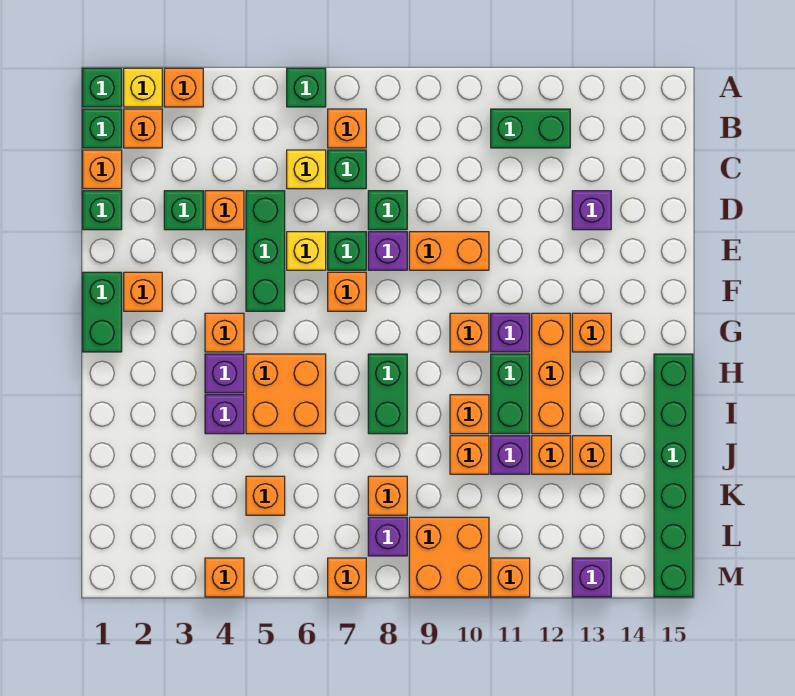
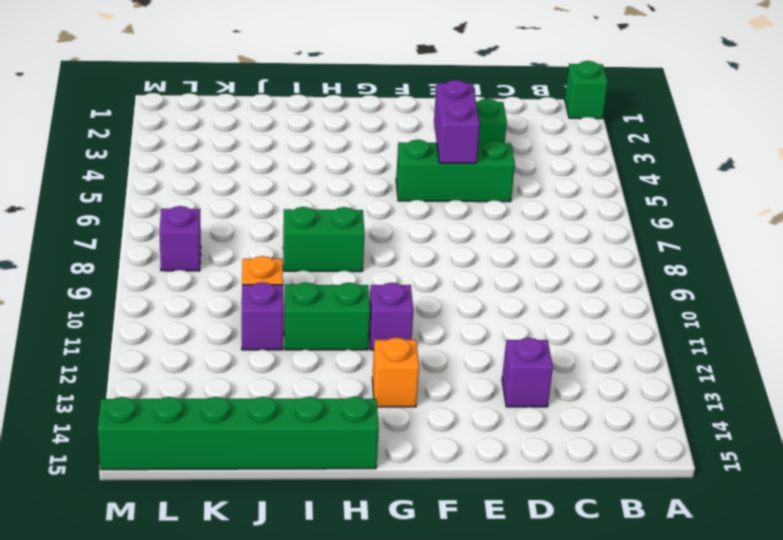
purple 1x2 brick [434,80,480,163] -> none
none -> yellow 1x1 brick [124,68,162,107]
none -> orange 1x1 brick [164,68,203,107]
none -> green 1x1 brick [287,68,326,107]
none -> green 1x1 brick [83,109,122,148]

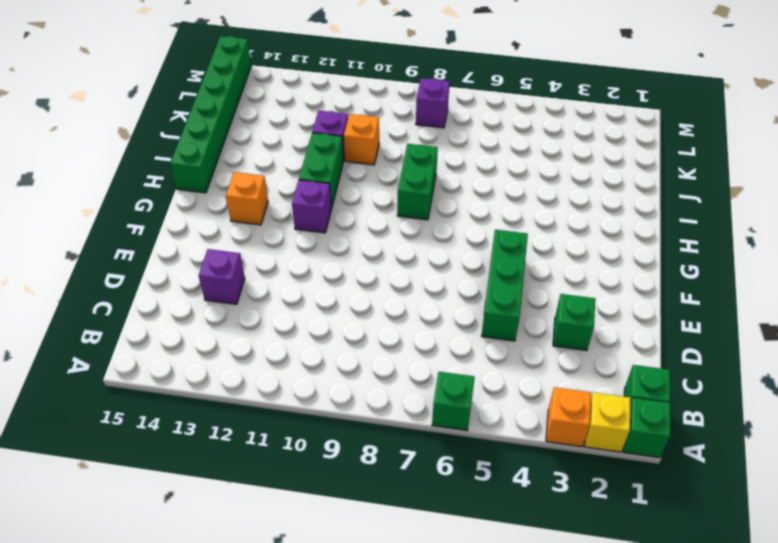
none -> orange 1x1 brick [124,109,162,148]
none -> orange 1x1 brick [328,109,366,148]
none -> green 1x2 brick [491,109,570,148]
none -> orange 1x1 brick [83,150,122,189]

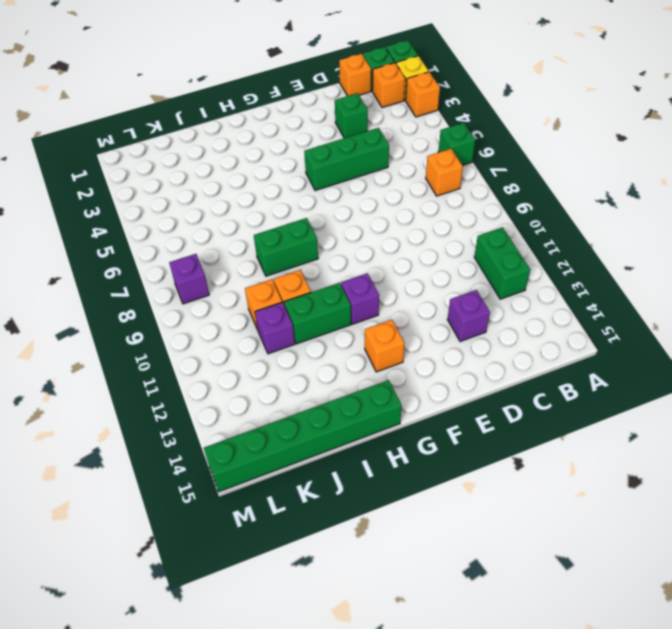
none -> yellow 1x1 brick [287,150,326,189]
none -> green 1x1 brick [328,150,366,189]
none -> green 1x1 brick [83,191,122,230]
none -> orange 1x1 brick [205,191,244,230]

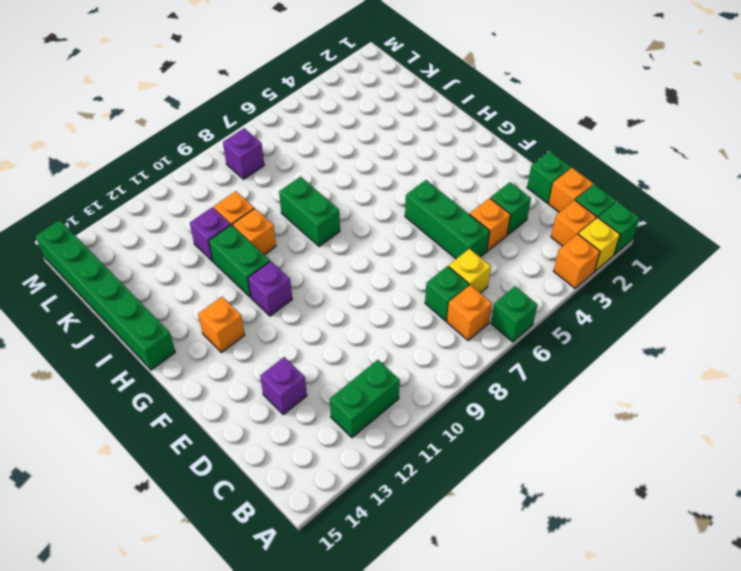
none -> green 1x1 brick [368,191,407,230]
none -> yellow 1x1 brick [287,232,326,270]
none -> green 1x1 brick [328,232,366,270]
none -> purple 1x1 brick [368,232,407,270]

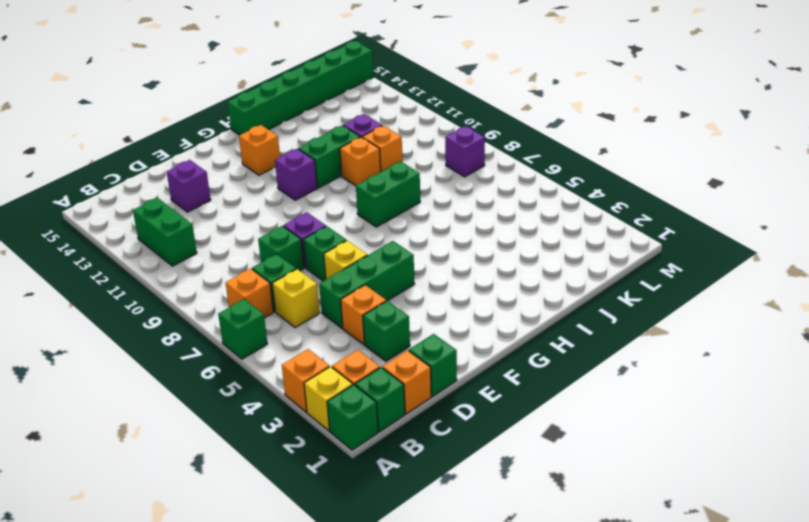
none -> orange 1x2 brick [409,232,489,270]
none -> green 1x2 brick [83,272,122,352]
none -> orange 1x1 brick [124,272,162,311]
none -> orange 1x1 brick [328,272,366,311]

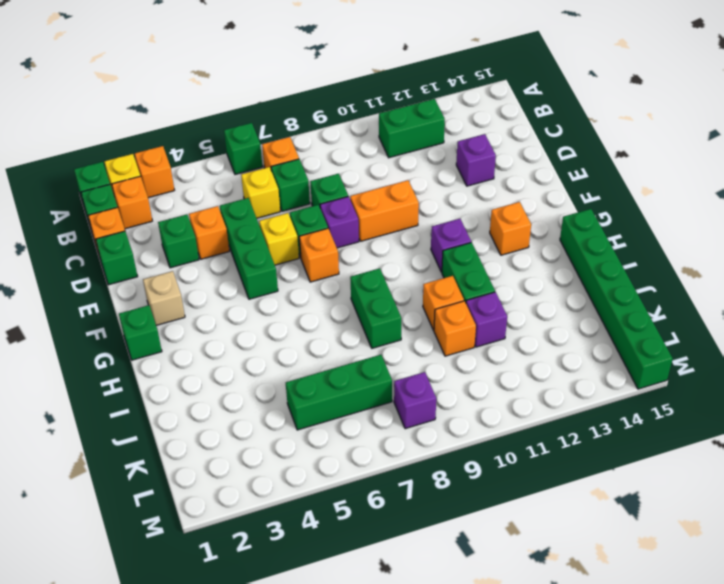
tan 1x1 brick [143,271,185,325] -> orange 1x1 brick [124,272,162,311]
green 1x1 brick [119,305,162,360] -> green 1x2 brick [83,272,122,352]
green 1x3 brick [286,355,392,430] -> orange 1x1 brick [246,476,285,515]
none -> orange 1x1 brick [205,313,244,352]
none -> orange 1x1 brick [450,313,489,352]
none -> orange 1x3 brick [532,313,570,434]
none -> purple 1x1 brick [205,354,244,393]

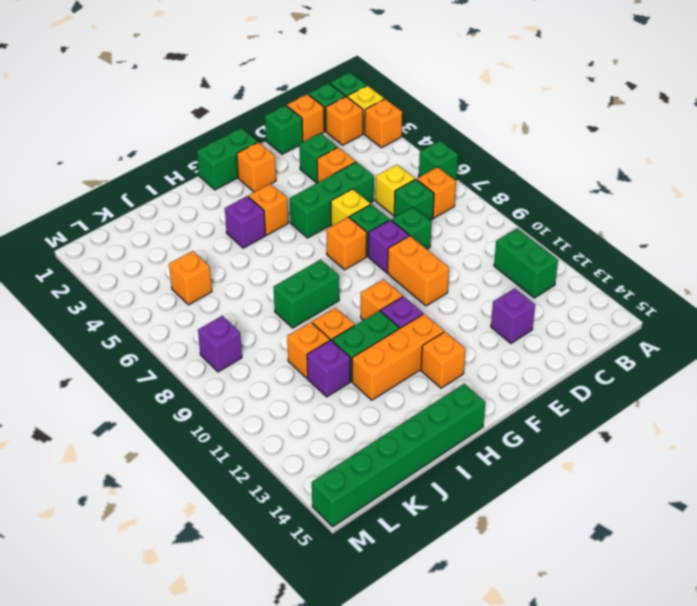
none -> orange 2x2 brick [246,354,326,434]
none -> purple 1x1 brick [205,395,244,434]
none -> orange 1x1 brick [532,436,570,474]
none -> orange 1x1 brick [572,436,611,474]

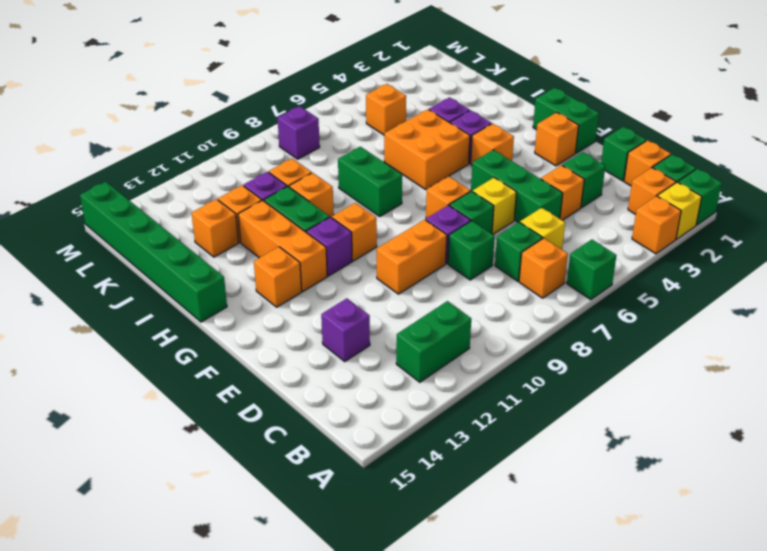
none -> orange 1x1 brick [368,476,407,515]
none -> orange 2x2 brick [409,517,489,597]
none -> orange 1x1 brick [205,558,244,597]
none -> orange 1x1 brick [328,558,366,597]

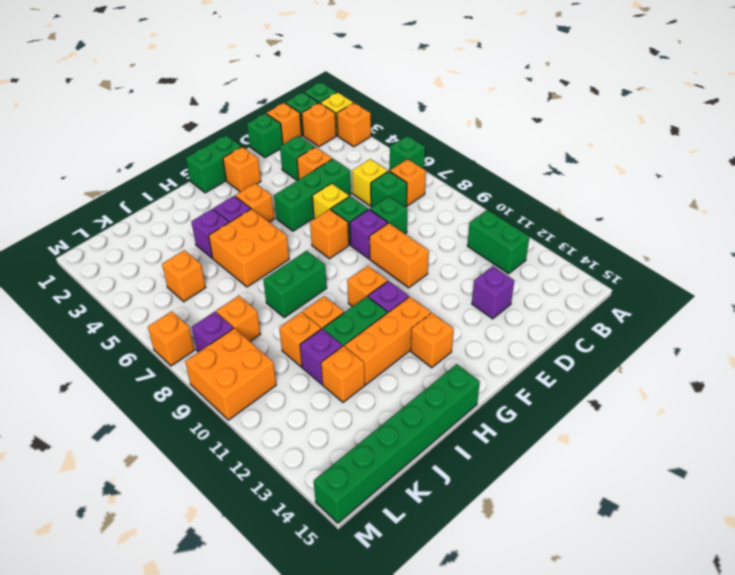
none -> orange 1x1 brick [572,436,611,474]
none -> orange 1x1 brick [205,558,244,597]
none -> orange 1x1 brick [491,558,530,597]
none -> purple 1x1 brick [572,558,611,597]

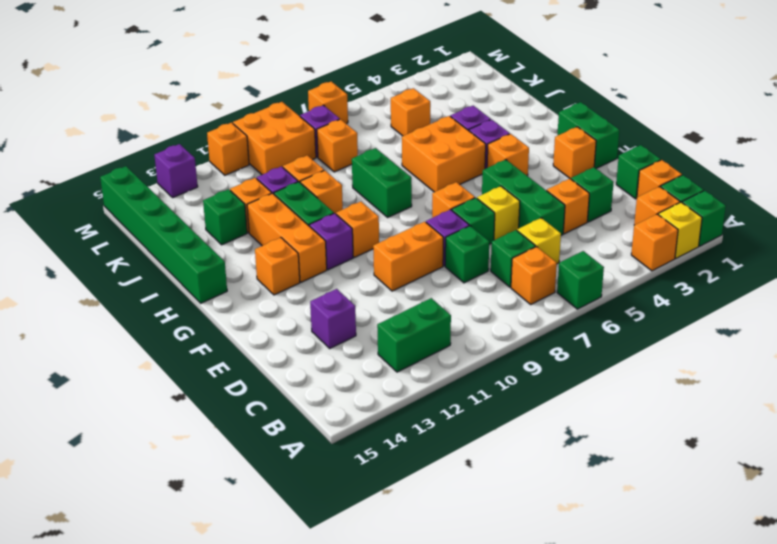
green 1x1 brick [203,189,247,245] -> orange 1x1 brick [572,436,611,474]
none -> orange 1x1 brick [205,558,244,597]

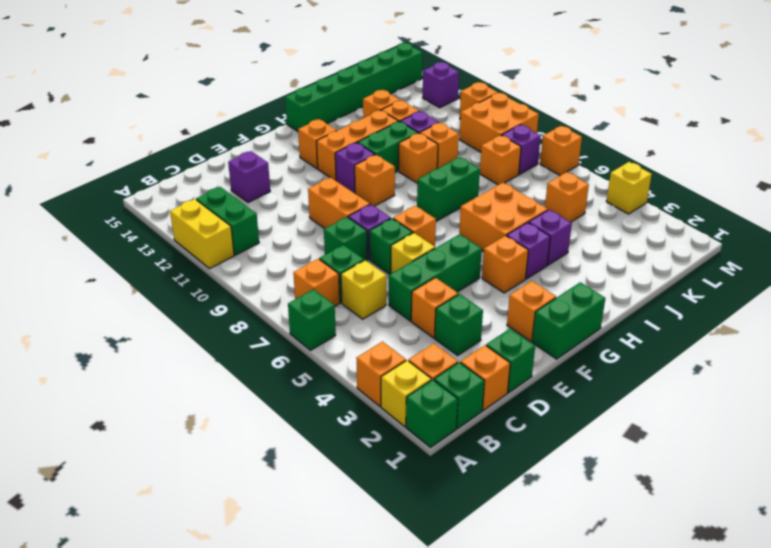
yellow 1x2 brick [170,199,234,268] -> none
yellow 1x1 brick [606,162,652,214] -> orange 1x1 brick [205,558,244,597]

